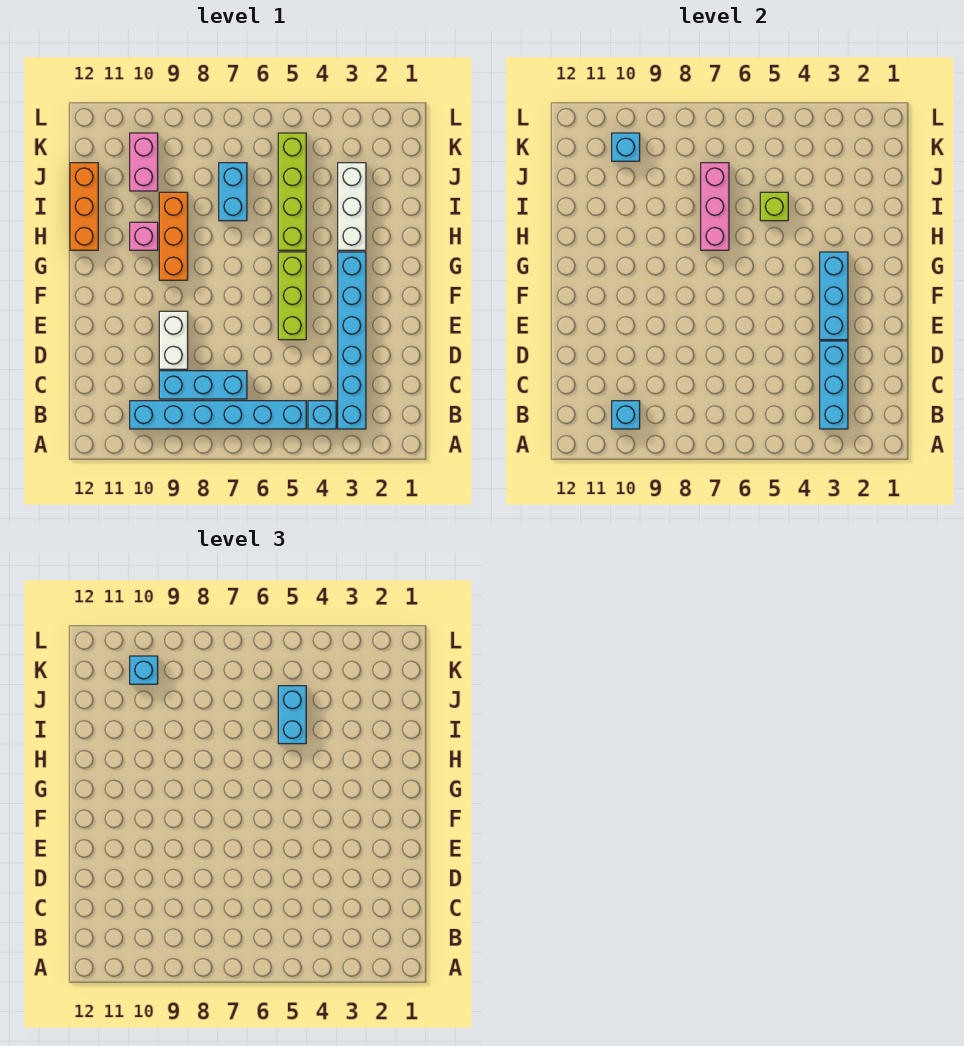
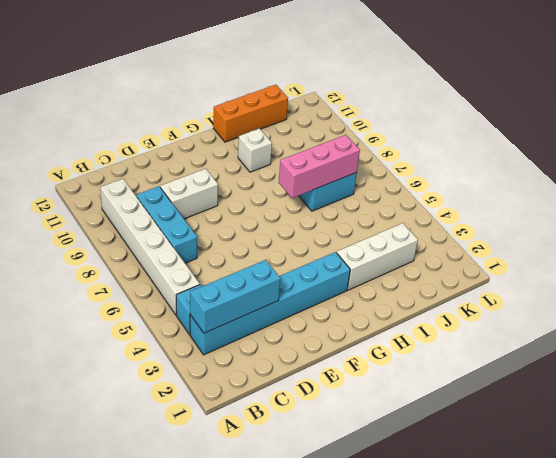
white 1x6 brick [100,179,200,315] -> cyan 1x6 brick [130,401,306,429]
white 1x1 brick [238,128,272,172] -> pink 1x1 brick [130,222,158,250]
none -> lime 1x3 brick [278,252,306,340]
none -> orange 1x3 brick [159,192,188,280]
none -> lime 1x4 brick [278,133,306,250]

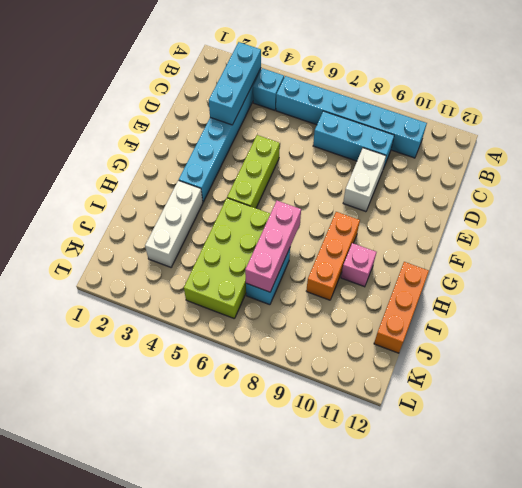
lime 2x4 brick [184,198,270,319] -> lime 1x4 brick [278,133,306,250]
none -> pink 1x2 brick [130,133,158,191]
none -> cyan 1x1 brick [612,401,640,429]
none -> cyan 1x3 brick [820,252,848,340]

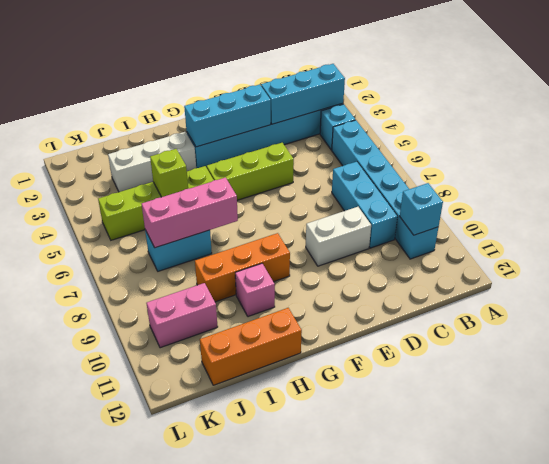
none -> cyan 1x1 brick [612,133,640,161]
none -> cyan 1x2 brick [278,686,306,744]
none -> cyan 1x1 brick [130,656,158,684]

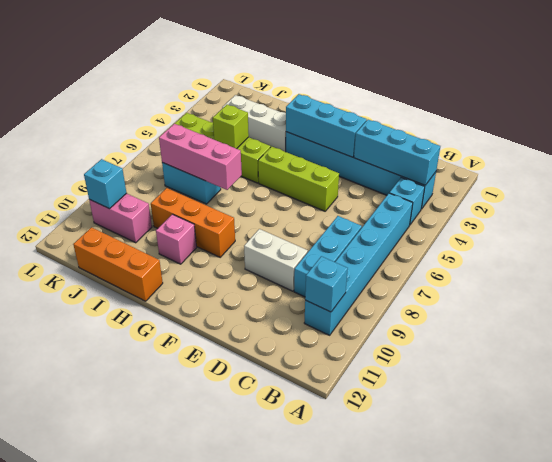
none -> cyan 1x2 brick [278,686,306,744]
none -> cyan 1x1 brick [130,656,158,684]

